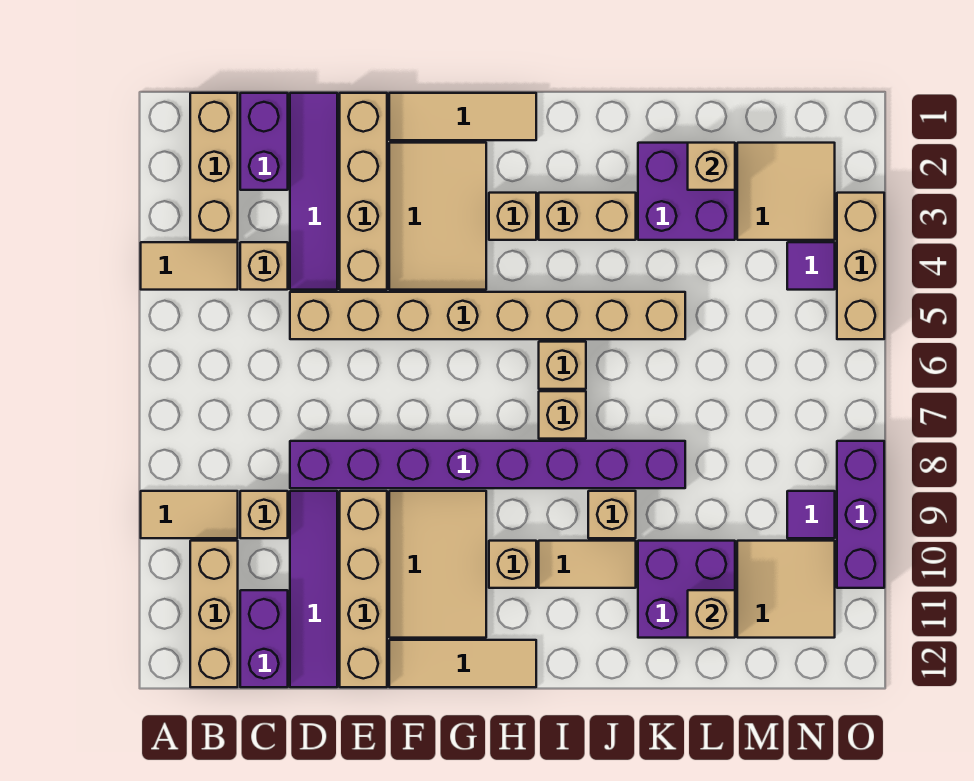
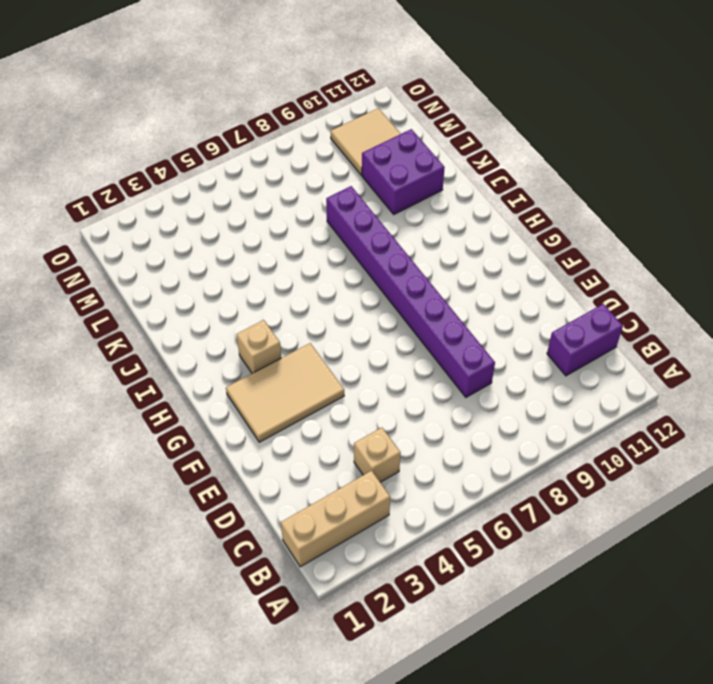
none -> tan 1x2 tile [141,242,238,290]
none -> tan 1x2 tile [141,491,238,538]
none -> tan 1x3 brick [190,541,238,687]
none -> purple 1x2 brick [240,93,288,190]

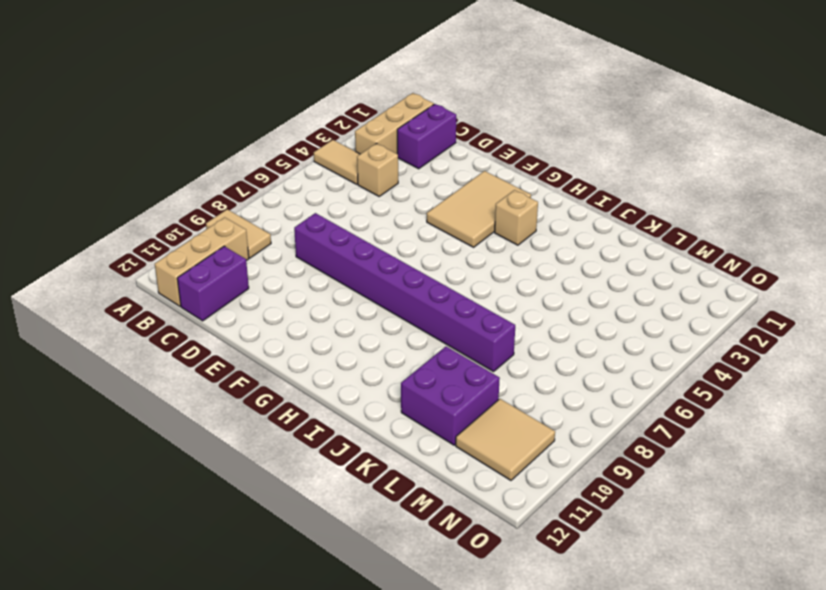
none -> tan 1x1 brick [240,491,288,538]
none -> purple 1x4 tile [290,93,337,290]
none -> tan 1x8 brick [290,292,685,339]
none -> purple 1x4 tile [290,491,337,687]

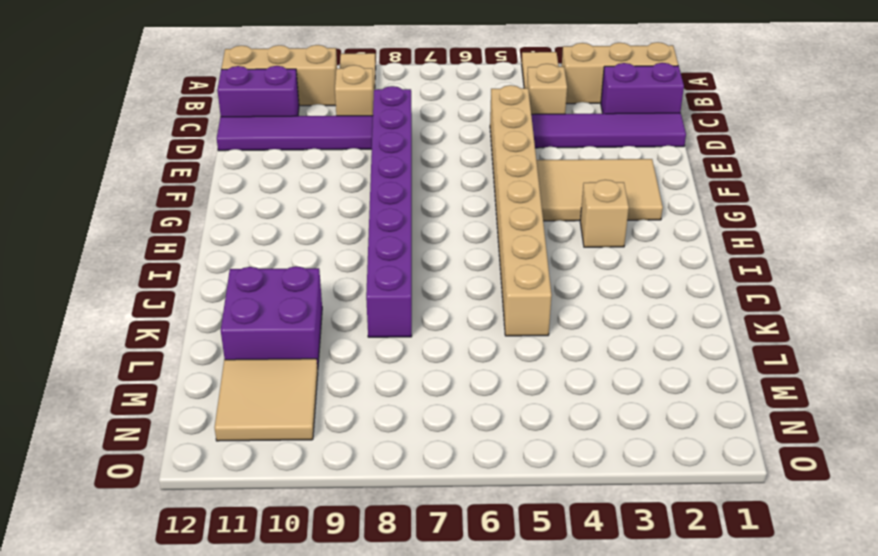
none -> tan 1x4 brick [340,93,387,290]
none -> tan 1x4 brick [340,491,387,687]
none -> tan 1x3 tile [389,93,536,140]
none -> tan 2x3 tile [389,491,486,638]

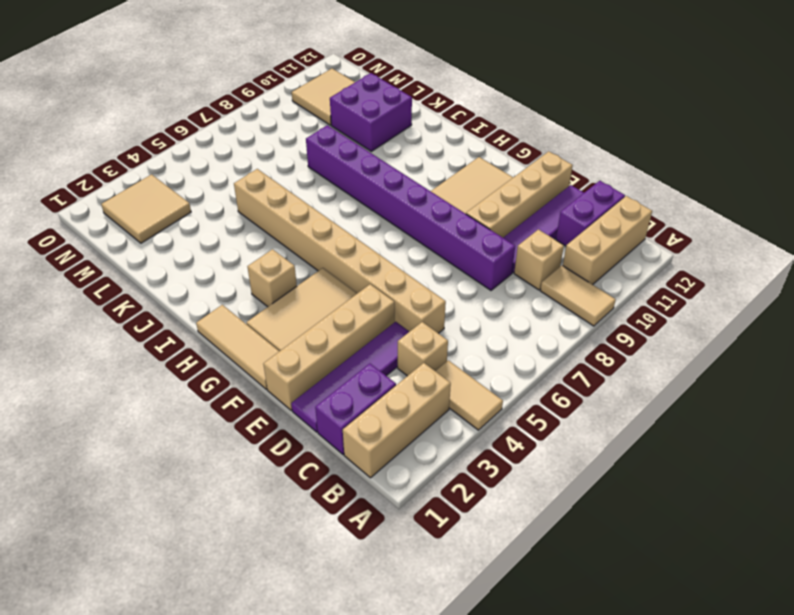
none -> tan 1x3 tile [389,640,536,687]
none -> tan 1x1 brick [489,541,536,588]
none -> tan 1x2 brick [539,193,636,240]
none -> tan 1x1 brick [539,342,586,389]

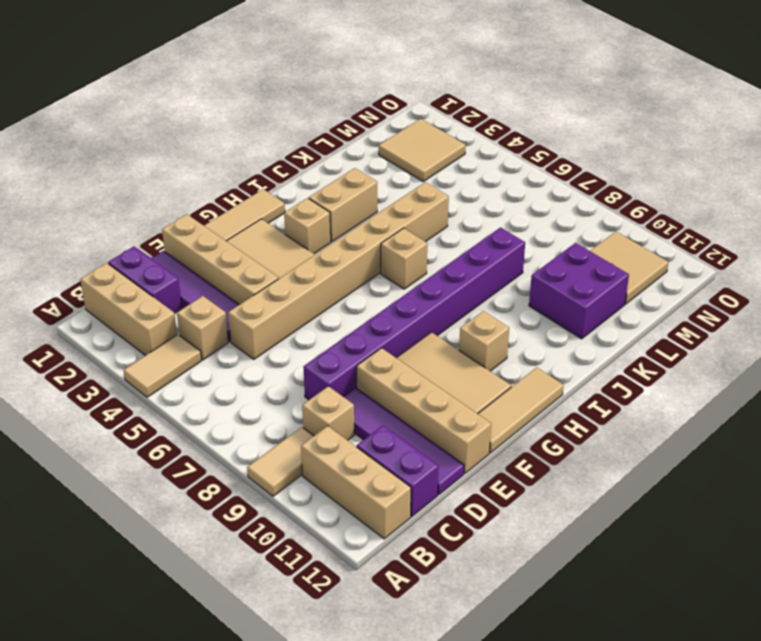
none -> tan 1x1 brick [539,391,586,439]
none -> tan 1x2 tile [539,541,636,588]
none -> tan 1x1 brick [588,491,636,538]
none -> purple 2x2 brick [638,143,735,240]

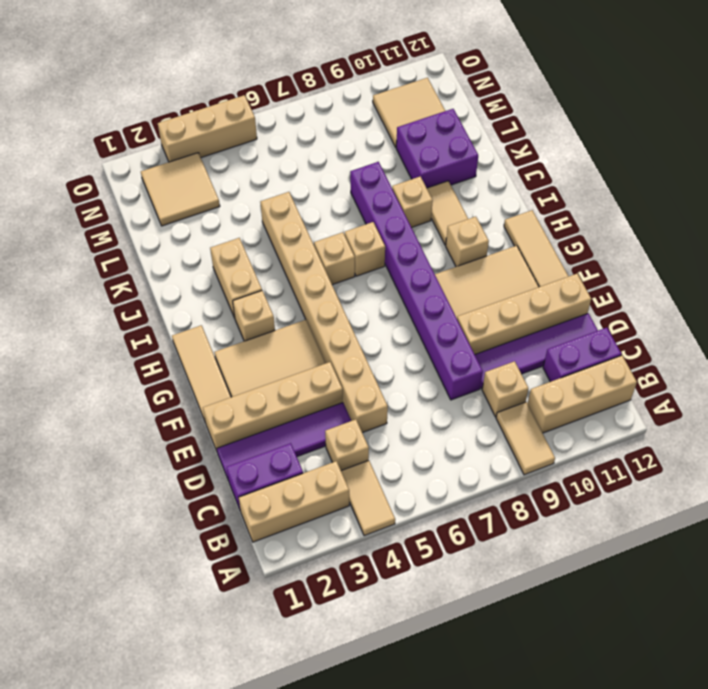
none -> purple 2x2 brick [638,143,735,240]
none -> purple 1x1 tile [787,242,835,290]
none -> purple 1x1 tile [787,491,835,538]
none -> purple 1x3 brick [837,441,884,588]

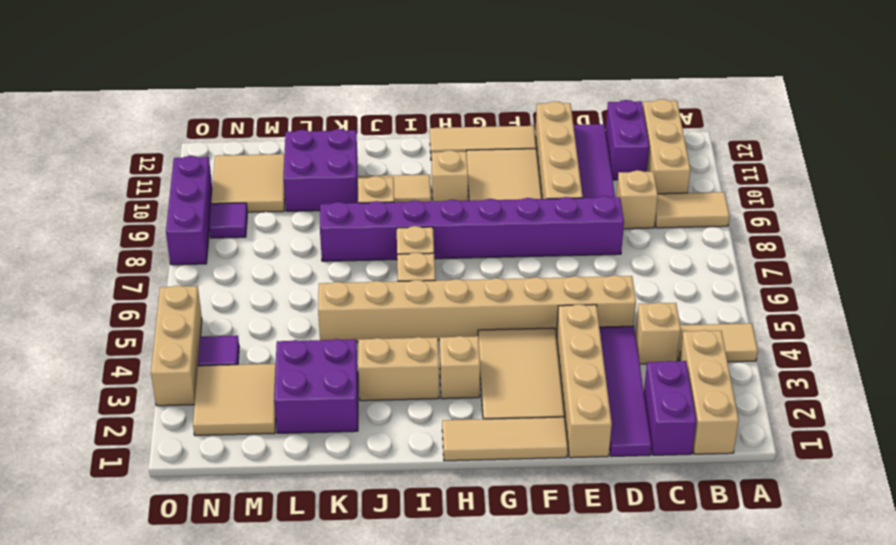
none -> tan 1x1 brick [688,143,735,190]
none -> tan 1x1 brick [688,590,735,638]

